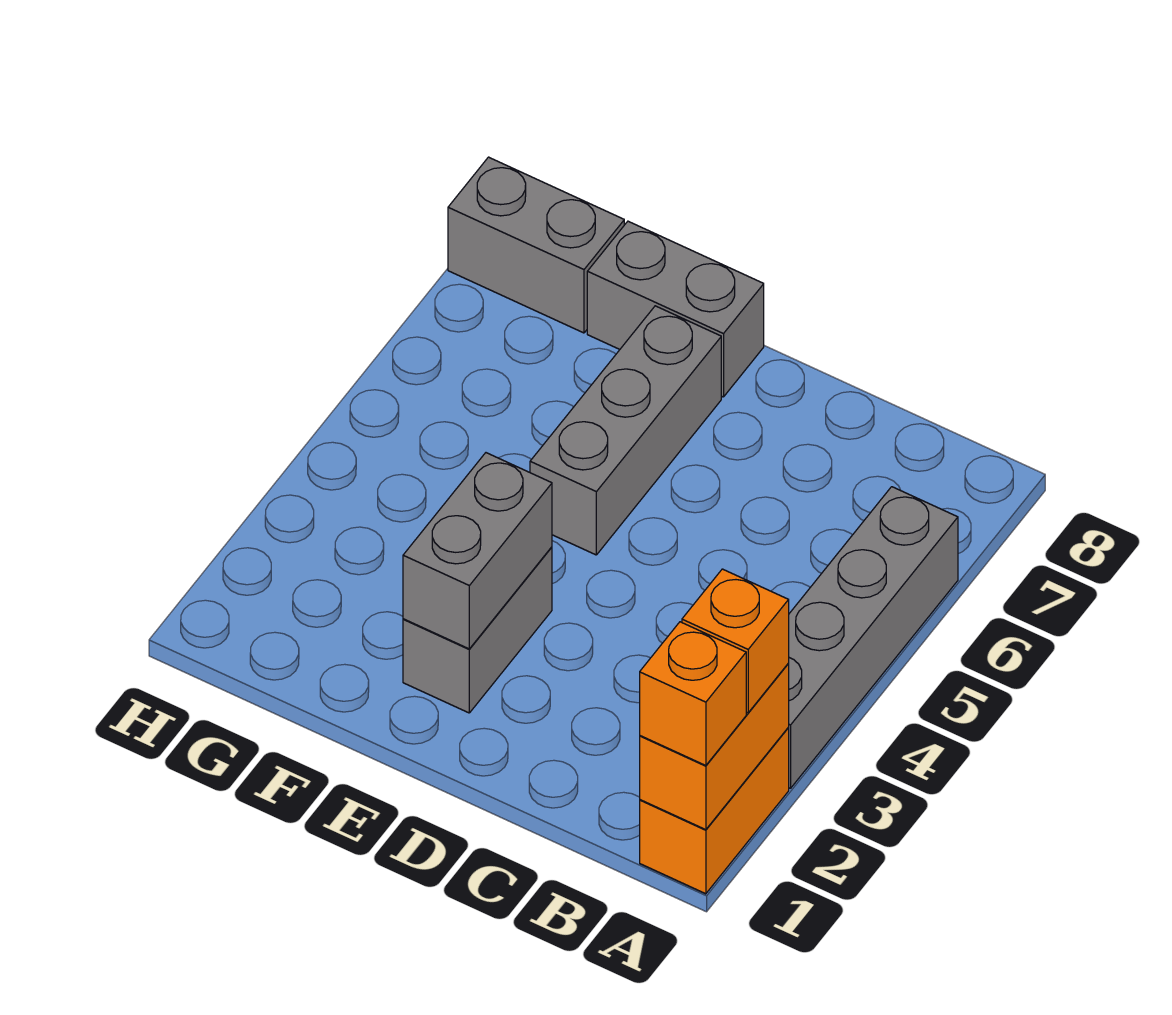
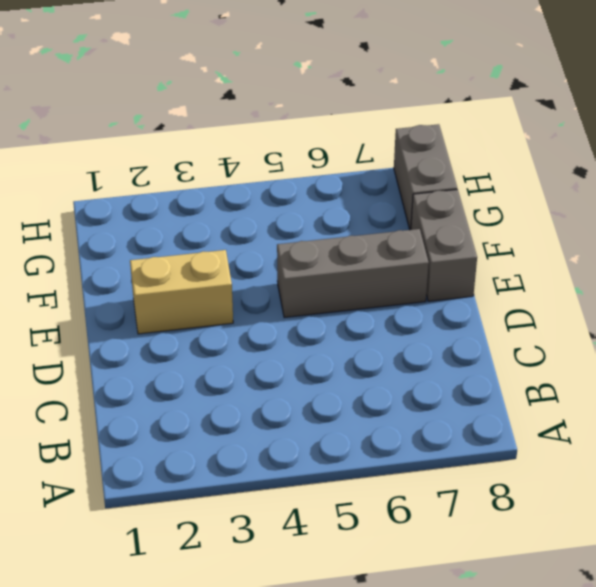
tan 1x2 brick [130,250,233,334] -> grey 1x2 brick [403,547,552,713]
none -> orange 1x2 brick [640,728,789,894]
none -> grey 1x4 brick [788,487,958,788]

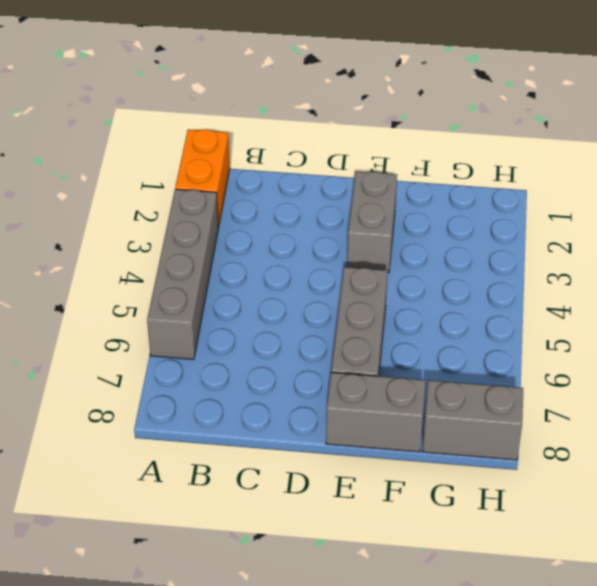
none -> orange 1x2 brick [640,664,789,830]
none -> grey 1x2 brick [403,453,552,649]

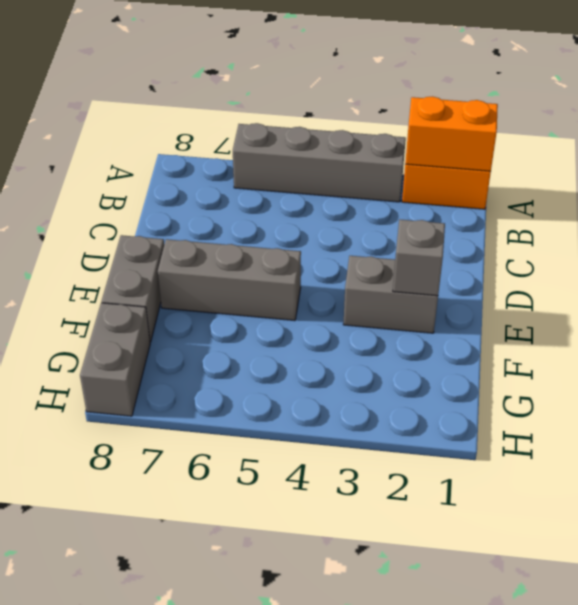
grey 1x1 brick [393,219,445,296] -> grey 1x2 brick [403,453,552,649]
none -> orange 1x1 brick [640,622,746,766]
none -> orange 1x1 brick [682,569,789,713]

